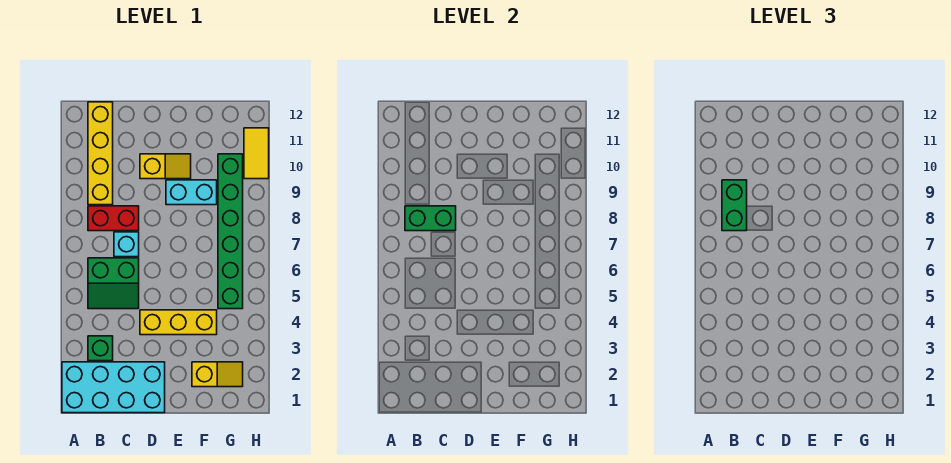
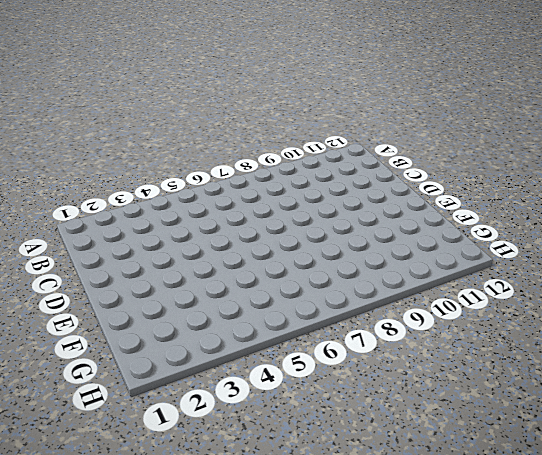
none -> cyan 2x4 brick [62,362,165,413]
none -> green 1x1 brick [88,336,113,361]
none -> green 2x2 slope [88,258,139,309]

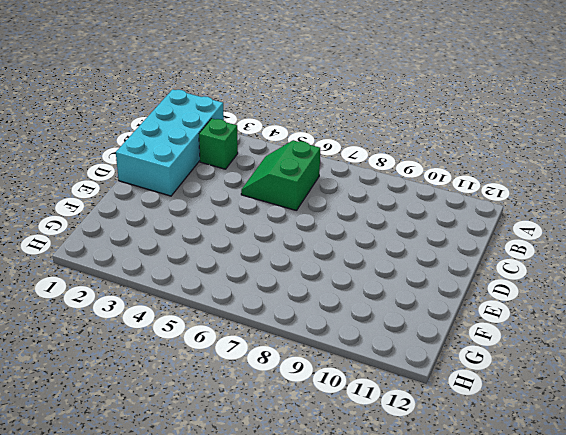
none -> red 1x2 brick [88,206,139,231]
none -> yellow 1x4 brick [88,102,113,205]
none -> cyan 1x1 brick [114,232,139,257]

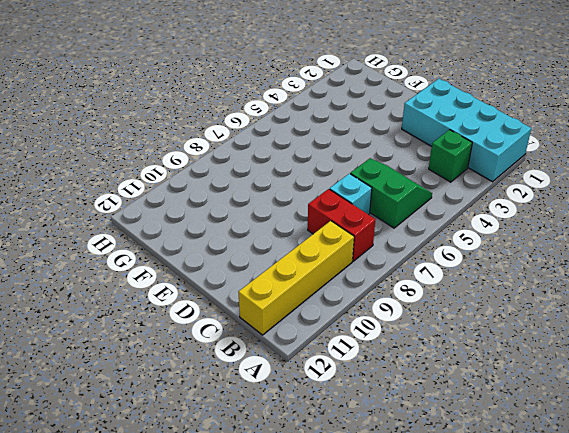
none -> yellow 1x3 brick [140,310,217,335]
none -> yellow 1x2 slope [140,154,191,179]
none -> cyan 1x2 brick [166,180,217,205]

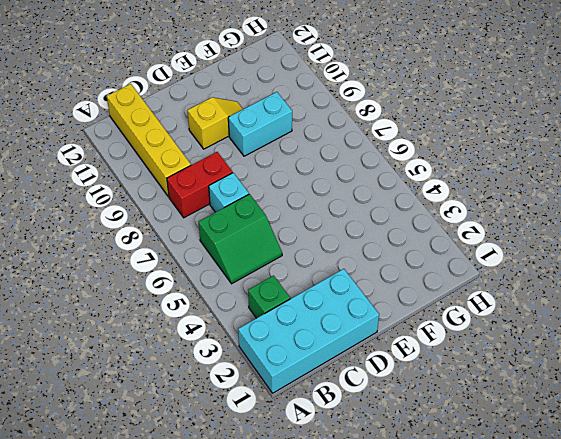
none -> yellow 1x3 brick [140,310,217,335]
none -> yellow 1x2 slope [192,362,243,387]
none -> green 1x6 brick [218,154,243,309]

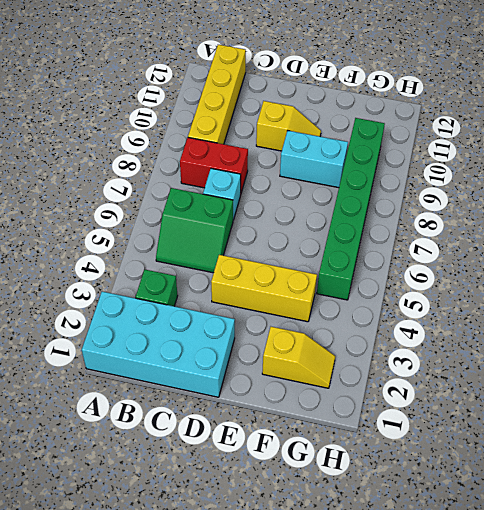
none -> yellow 1x2 tile [244,128,269,179]
none -> green 1x2 brick [405,206,456,231]
none -> green 1x2 brick [722,180,747,231]

